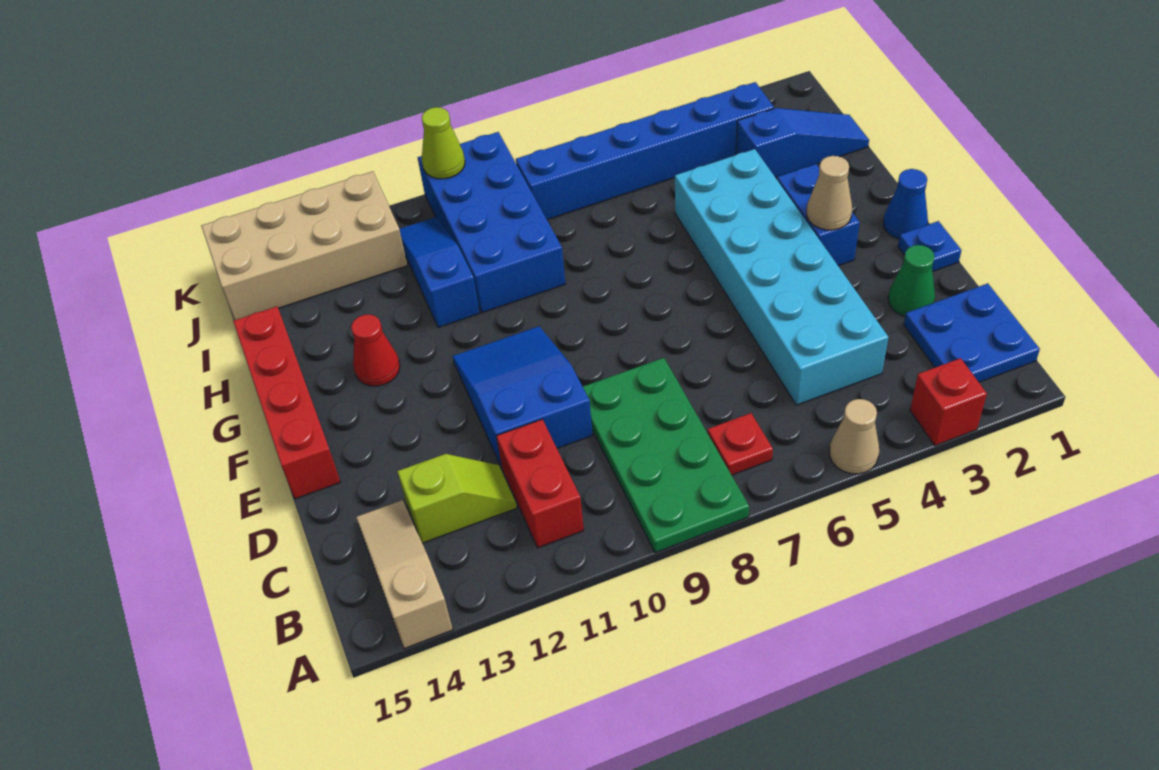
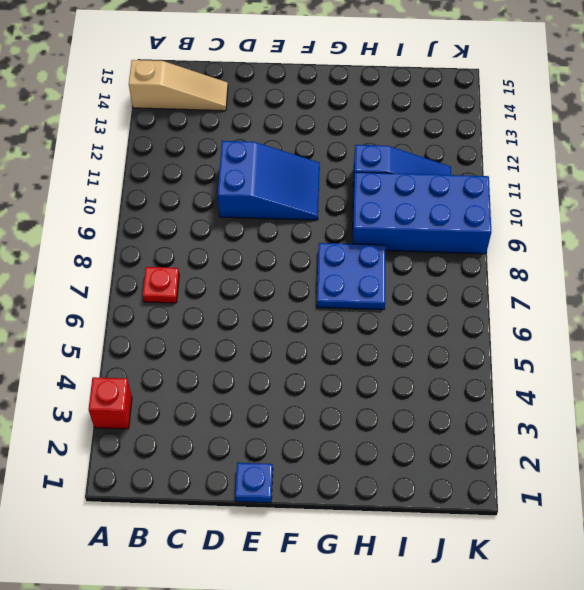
blue 2x2 plate [317,243,385,310] -> blue 2x2 plate moved to [904,283,1040,382]
none -> tan 1x1 cone [830,399,879,474]
none -> green 2x4 plate [583,358,749,553]
none -> red 1x2 brick [497,419,584,548]

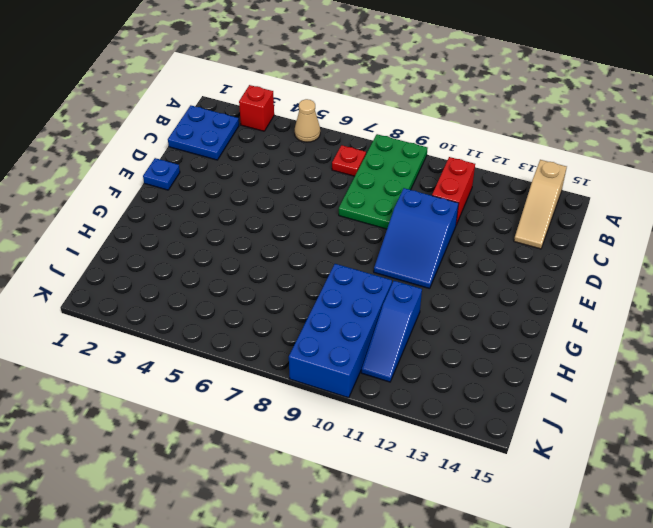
none -> cyan 2x6 brick [675,149,888,405]
none -> lime 1x2 slope [397,454,517,543]
none -> green 1x1 cone [888,245,935,316]

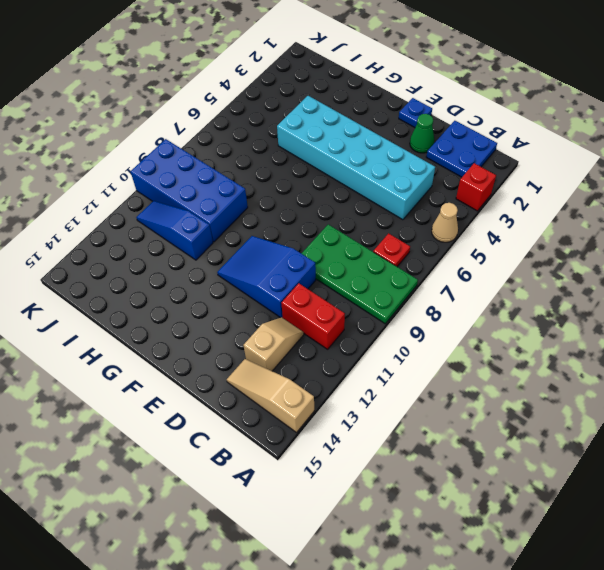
tan 1x2 slope [243,317,304,371] -> lime 1x2 slope [397,454,517,543]
none -> red 1x4 brick [233,307,340,499]
none -> blue 1x1 cone [883,169,928,239]
none -> blue 1x2 brick [777,164,860,266]

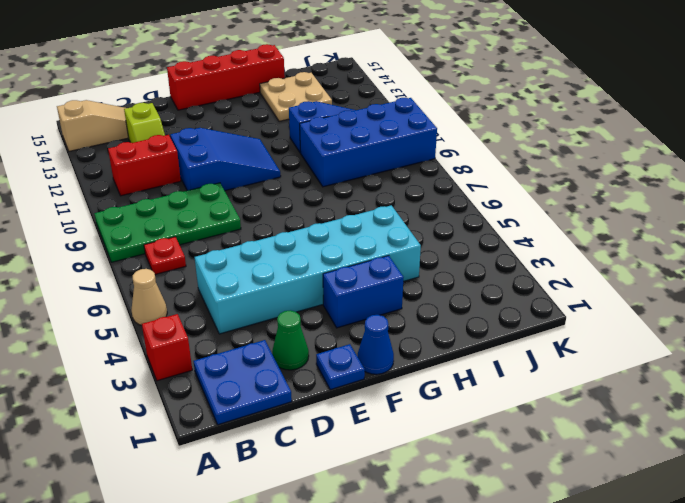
tan 2x2 plate [260,72,332,121] -> none
none -> red 1x1 cone [351,314,400,386]
none -> blue 1x3 slope [736,108,869,178]
none -> blue 1x6 brick [516,82,774,220]

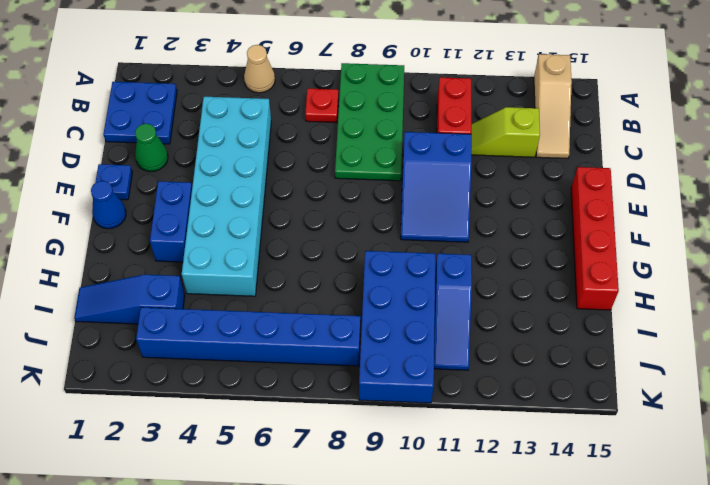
none -> red 1x1 brick [910,358,987,446]
none -> red 1x1 cone [351,314,400,386]
none -> tan 2x4 brick [202,171,408,320]

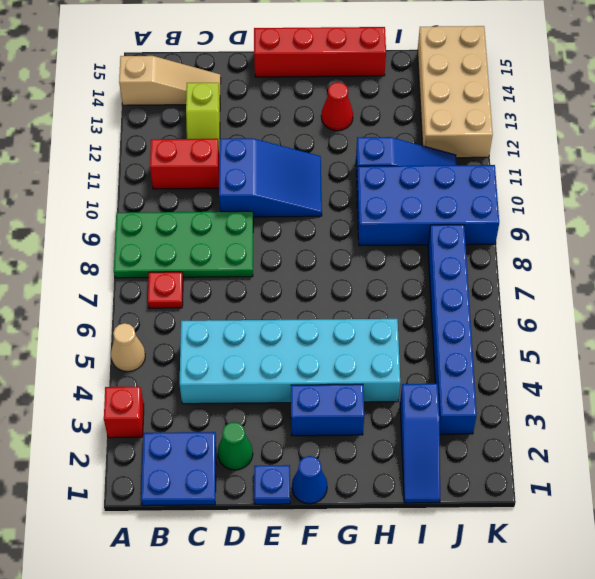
none -> tan 1x1 cone [807,156,852,230]
none -> lime 1x1 cone [422,107,465,179]

